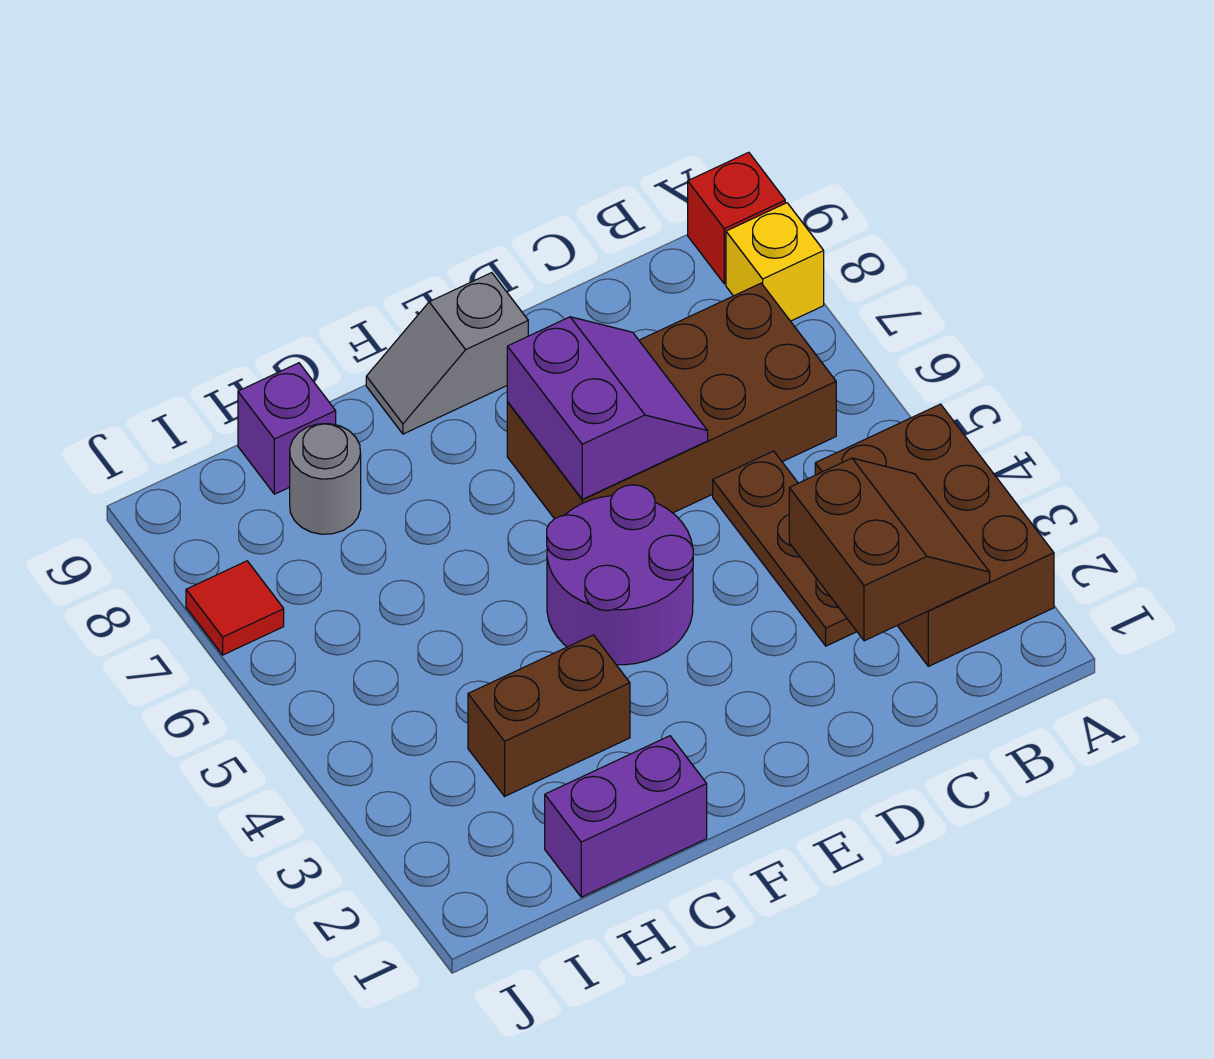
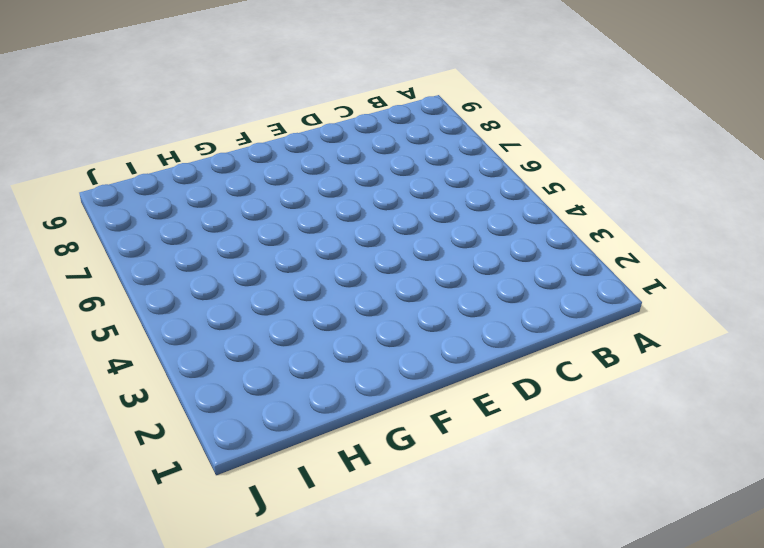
none -> brown 2x3 brick [815,404,1054,666]
none -> yellow 1x1 brick [726,203,824,321]
none -> red 1x1 brick [688,152,785,284]

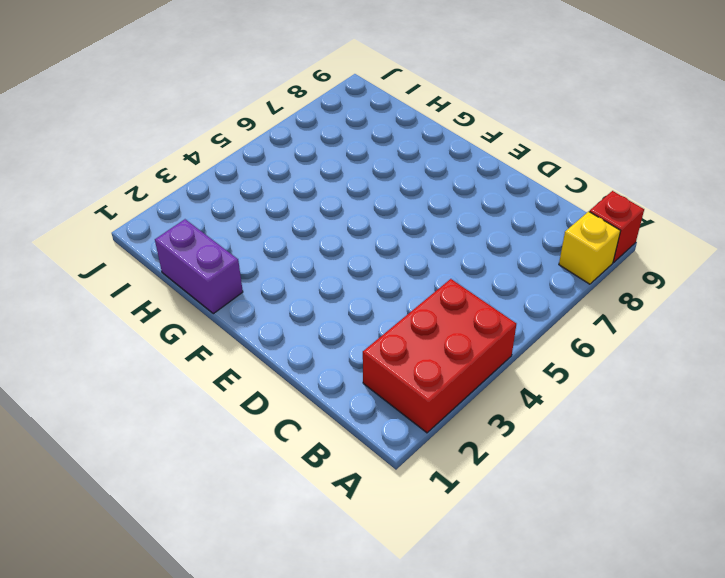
red 2x3 brick [363,279,516,433] -> brown 2x3 brick [815,404,1054,666]
none -> brown 2x4 brick [507,283,836,519]
none -> brown 1x3 plate [713,451,857,646]
none -> purple 2x2 round brick [547,485,693,665]

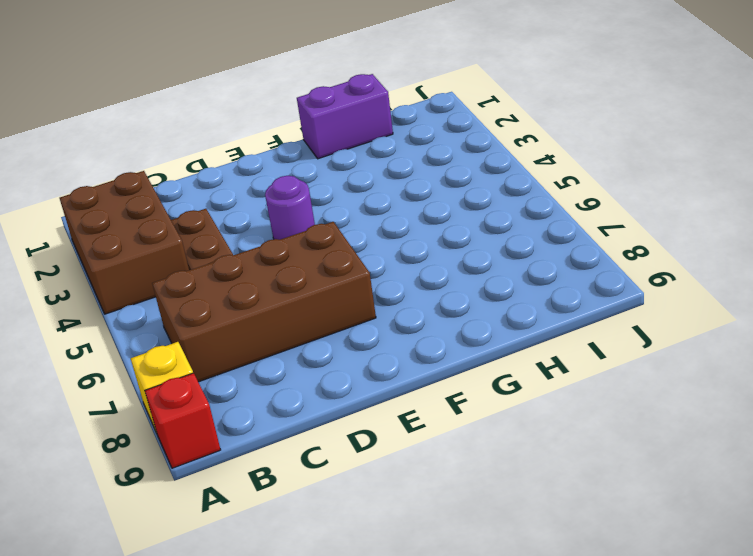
purple 1x1 round brick [265,176,315,240] -> purple 2x2 round brick [547,485,693,665]
none -> grey 1x2 slope [366,273,528,434]
none -> brown 1x2 brick [468,635,630,796]
none -> grey 1x1 round brick [290,424,361,534]

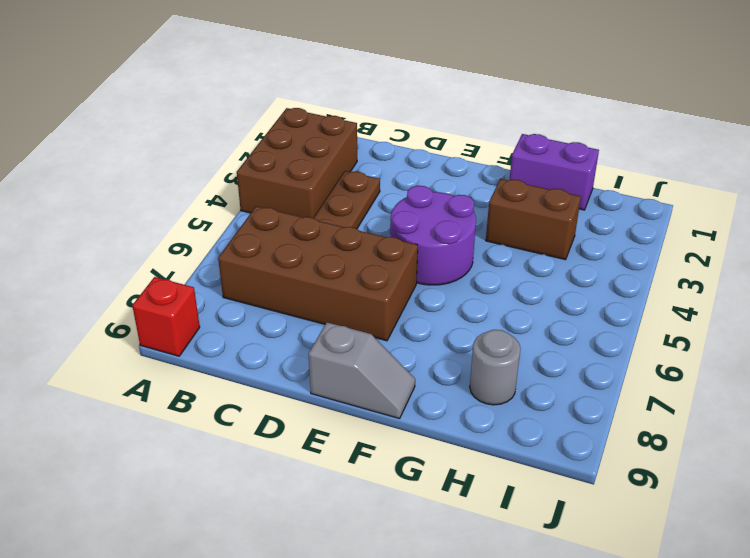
none -> yellow 1x1 brick [726,203,824,321]
none -> purple 1x1 brick [238,363,336,494]
none -> red 1x1 tile [186,561,284,655]

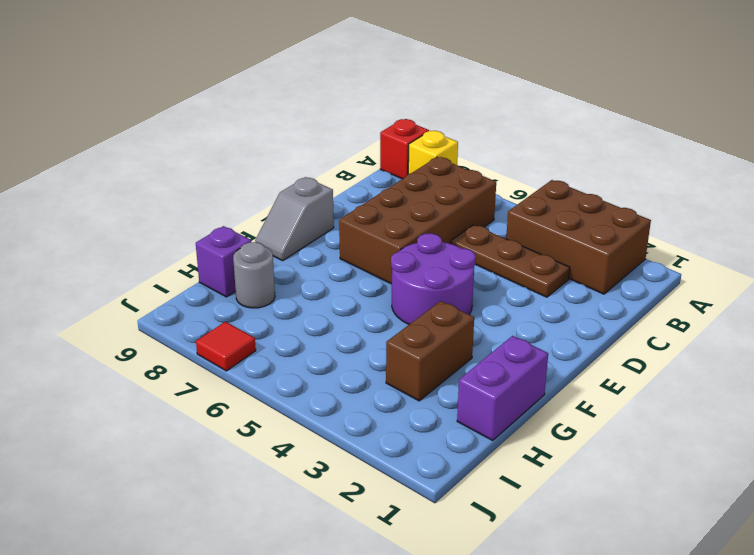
none -> brown 2x2 slope [789,458,990,641]
none -> purple 2x2 slope [507,317,708,499]

